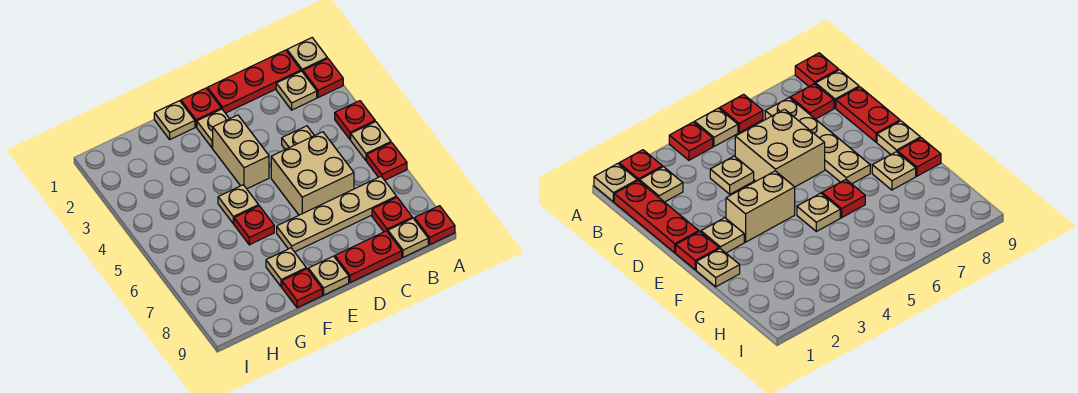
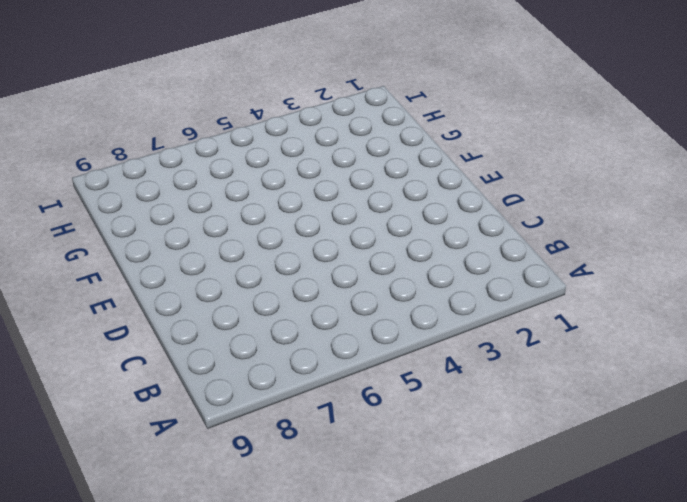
none -> tan 1x1 plate [287,38,327,72]
none -> red 1x1 plate [303,59,343,98]
none -> red 1x1 plate [335,101,375,140]

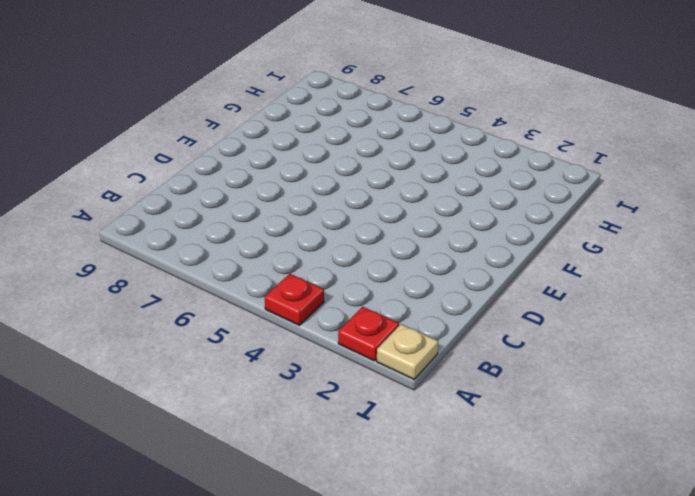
none -> tan 1x1 plate [351,122,391,161]
none -> red 1x1 plate [367,143,407,180]
none -> red 1x1 plate [414,206,455,244]

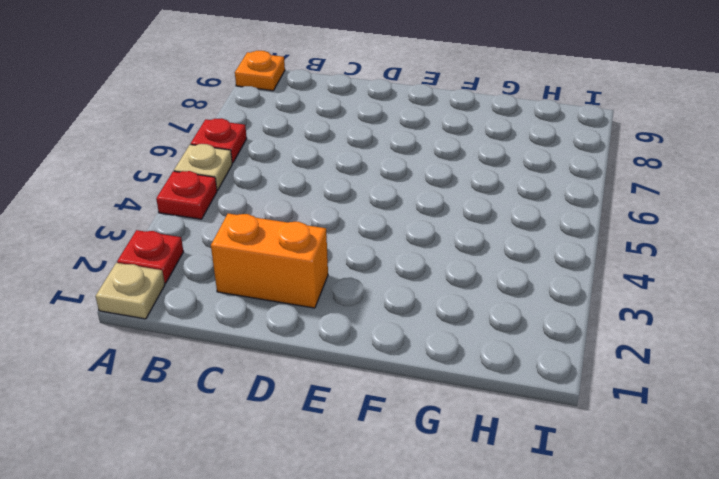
orange 1x1 plate [235,51,285,91] -> red 1x1 plate [414,206,455,244]
orange 1x2 brick [211,214,328,308] -> none
none -> red 1x3 plate [207,50,301,113]
none -> tan 1x1 plate [276,71,317,110]
none -> tan 1x4 plate [277,176,396,252]

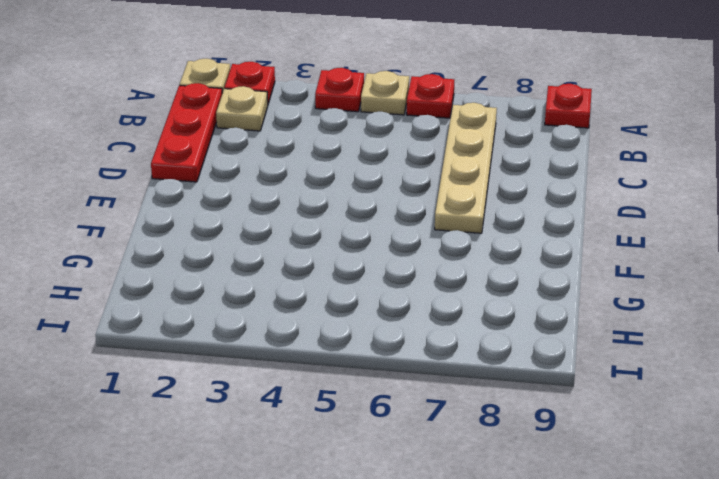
none -> red 1x1 plate [372,197,412,232]
none -> tan 1x1 plate [388,218,428,257]
none -> tan 1x1 plate [282,126,314,149]

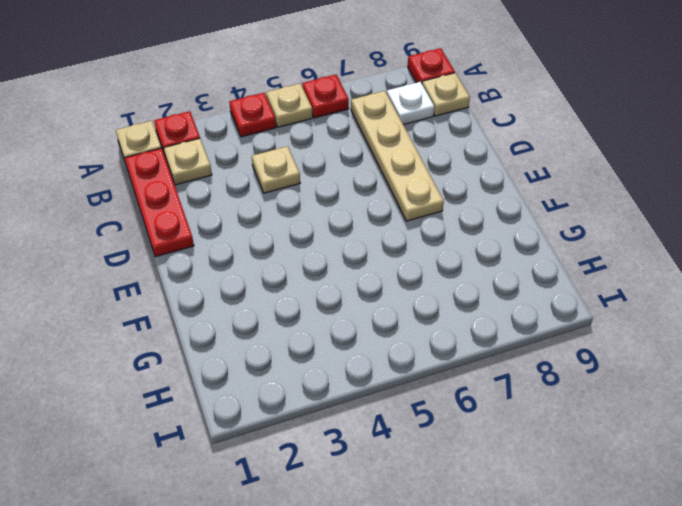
white 1x1 plate [387,82,434,125] -> red 1x1 plate [372,197,412,232]
none -> tan 2x2 brick [271,132,354,215]
none -> red 1x2 plate [335,231,402,283]
none -> red 1x1 plate [181,88,221,127]

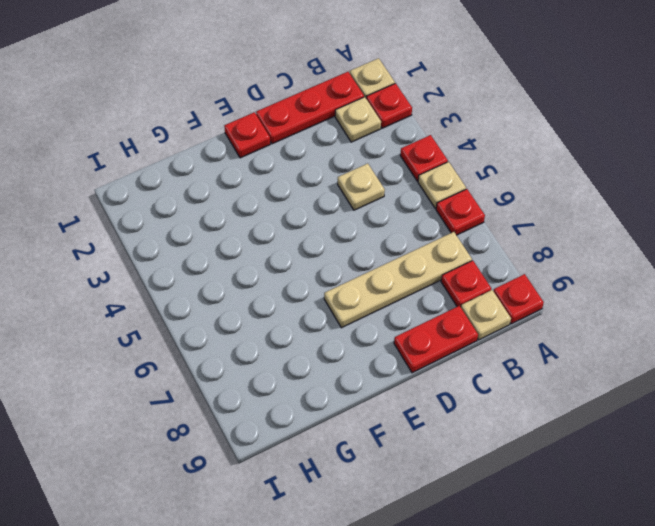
none -> tan 2x2 brick [271,132,354,215]
none -> tan 1x1 plate [197,109,229,148]
none -> tan 1x2 brick [213,115,269,189]

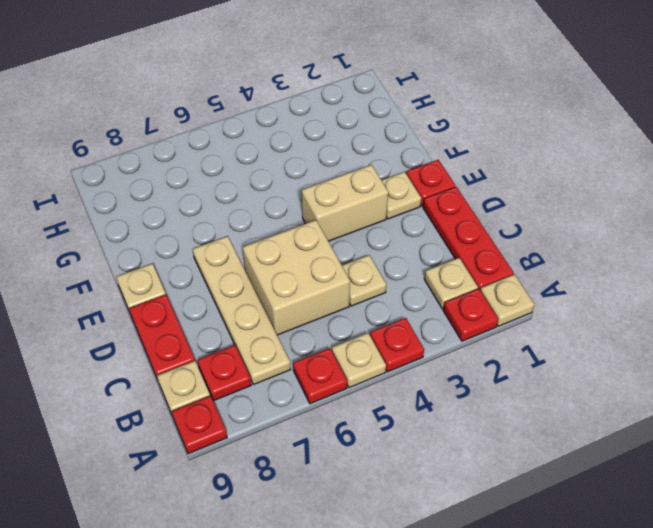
none -> tan 1x1 plate [154,101,195,139]
none -> tan 1x1 plate [218,185,259,224]
none -> red 1x1 plate [234,206,274,245]

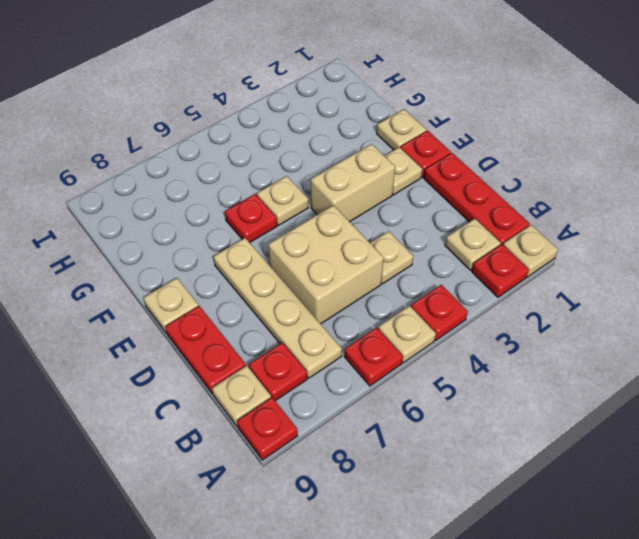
none -> tan 1x1 plate [266,248,306,287]
none -> red 1x1 plate [282,269,322,308]

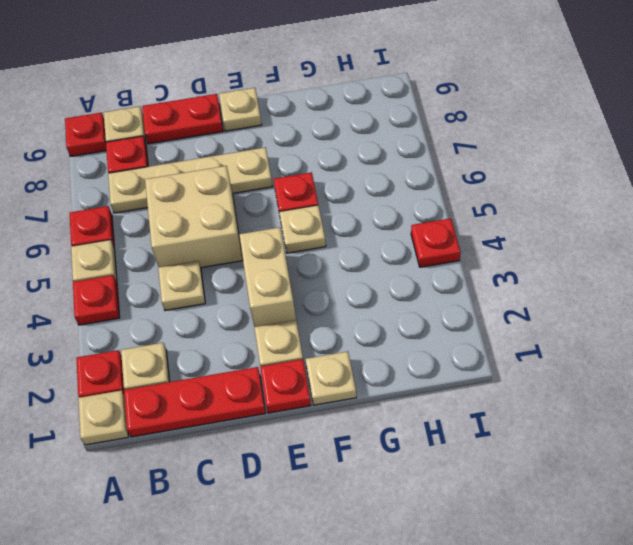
red 1x1 plate [411,218,460,267] -> red 1x1 plate moved to [282,269,322,308]
none -> tan 1x1 plate [266,248,306,287]

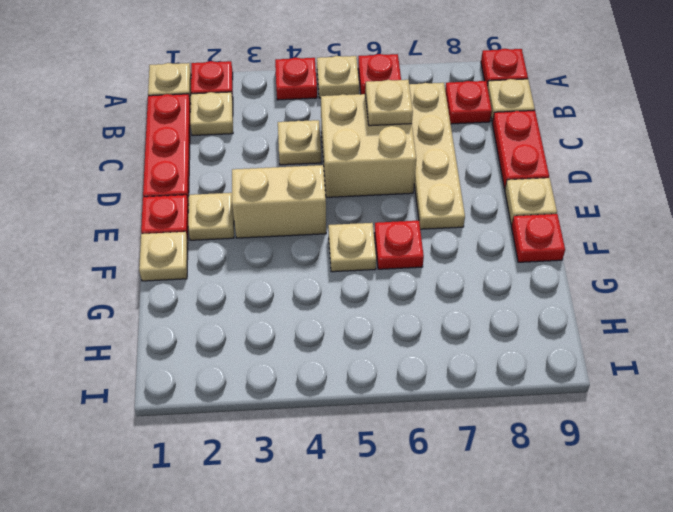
tan 1x1 plate [365,80,413,126] -> tan 1x1 plate moved to [266,248,306,287]

